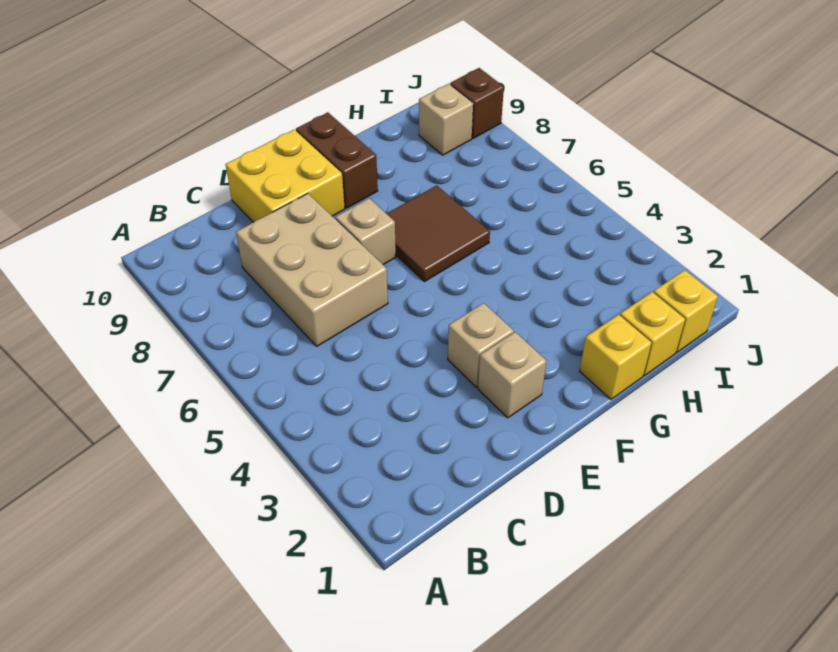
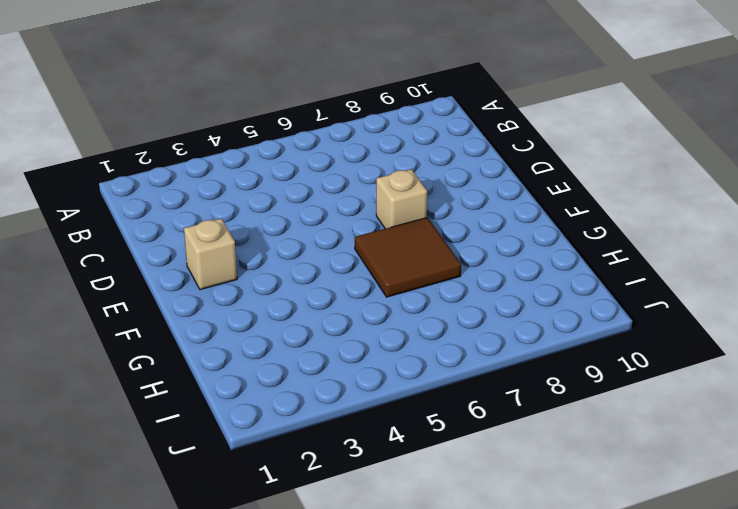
none -> tan 2x3 brick [236,193,388,346]
none -> yellow 2x2 brick [226,130,345,222]
none -> tan 1x1 brick [448,303,514,387]

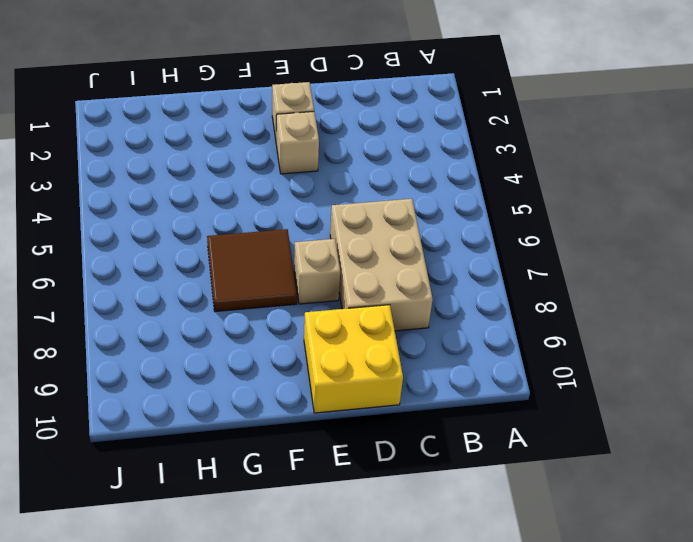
none -> brown 1x2 brick [296,112,378,208]
none -> yellow 1x1 brick [580,315,651,399]
none -> yellow 1x1 brick [620,292,685,375]

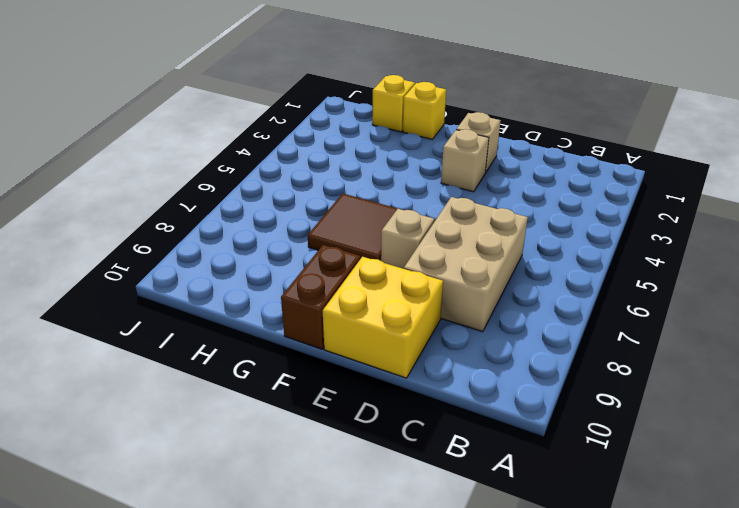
none -> yellow 1x1 brick [653,270,718,352]
none -> tan 1x1 brick [419,84,473,155]
none -> brown 1x1 brick [450,68,504,138]

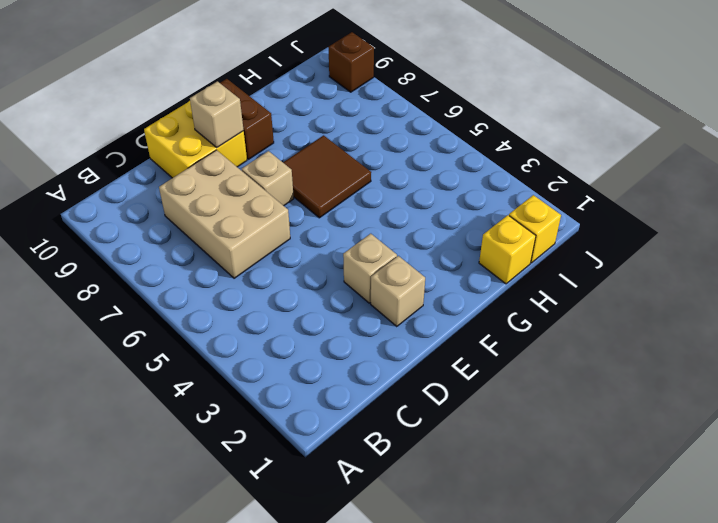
tan 1x1 brick [190,81,244,147] -> tan 1x1 brick moved to [419,84,473,155]
none -> yellow 1x1 brick [580,315,651,399]

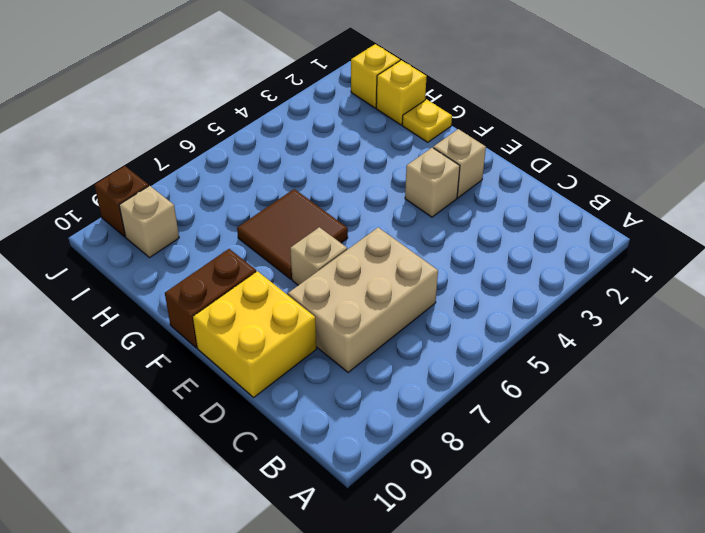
yellow 1x1 plate [402,99,452,142] -> yellow 1x1 brick [580,315,651,399]

